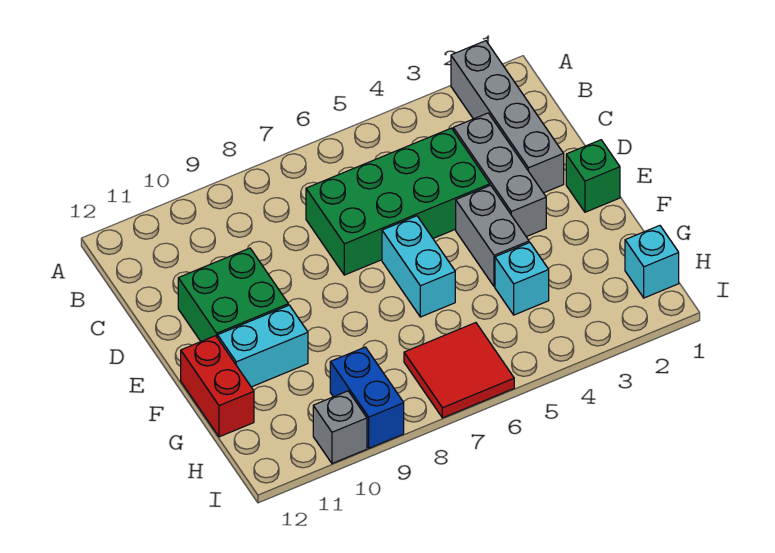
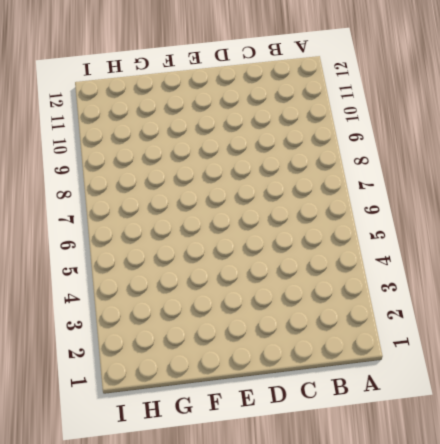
none -> grey 1x4 brick [451,41,564,193]
none -> grey 1x3 brick [453,113,546,237]
none -> green 2x4 brick [306,128,490,275]

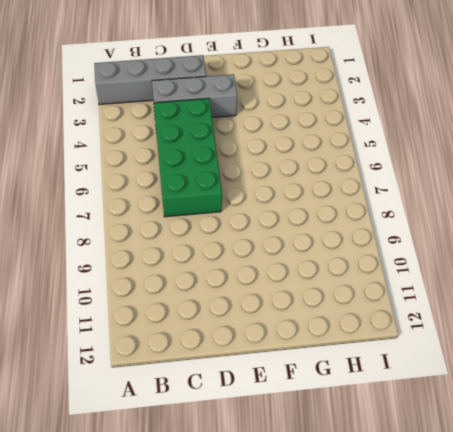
none -> green 2x2 brick [178,248,288,341]
none -> green 1x1 brick [566,140,620,212]
none -> grey 1x2 brick [456,185,529,287]

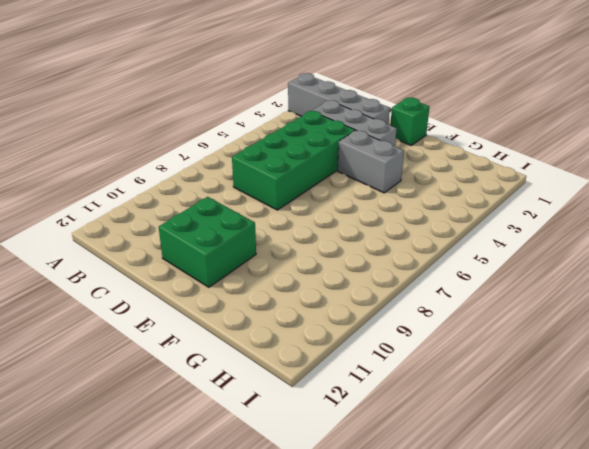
none -> cyan 1x2 brick [382,216,455,317]
none -> cyan 1x2 brick [218,305,308,387]
none -> red 1x2 brick [181,336,254,437]

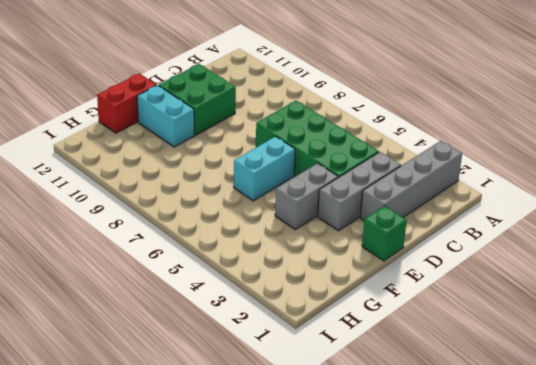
none -> cyan 1x1 brick [495,243,549,315]
none -> cyan 1x1 brick [625,226,679,298]
none -> red 2x2 tile [404,323,514,418]

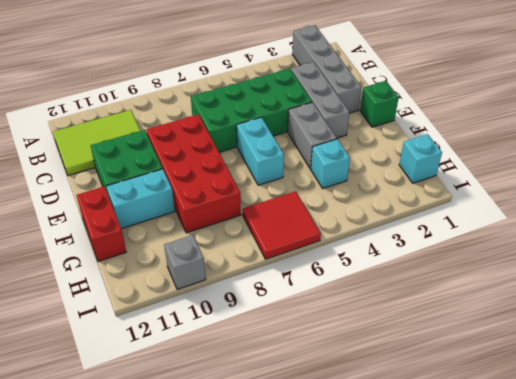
lime 2x3 tile [53,110,140,176] -> none
red 2x4 brick [146,114,241,233] -> none
none -> blue 1x2 brick [330,347,404,448]

